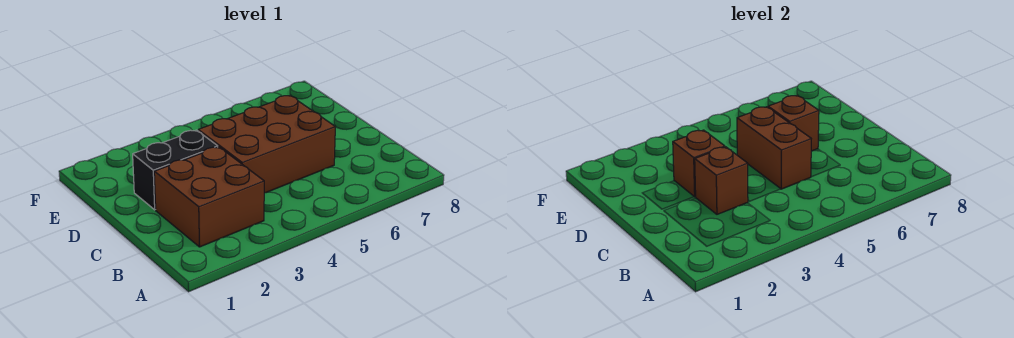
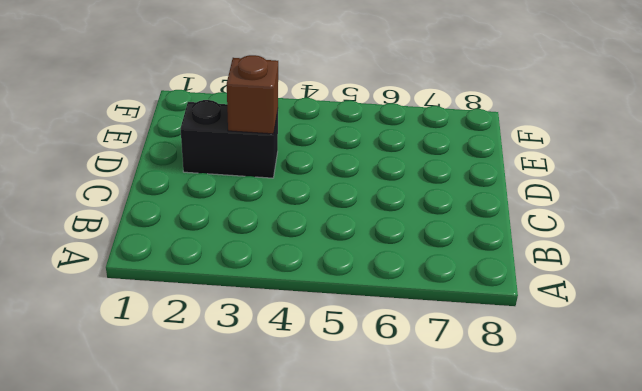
none -> brown 2x2 brick [154,147,264,247]
none -> brown 2x3 brick [198,96,335,193]

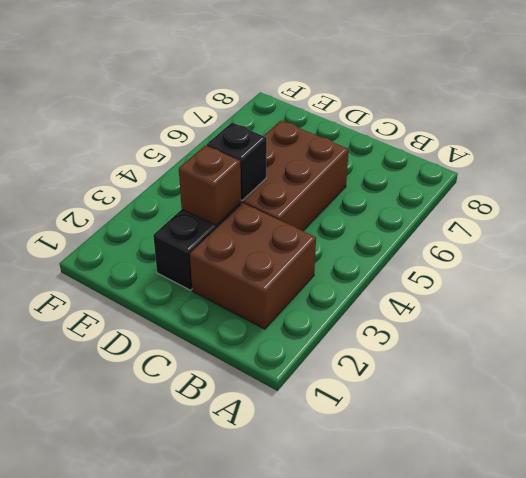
black 1x1 brick [207,123,267,200] -> none
none -> brown 1x1 brick [695,147,748,214]
none -> brown 1x2 brick [737,107,811,189]

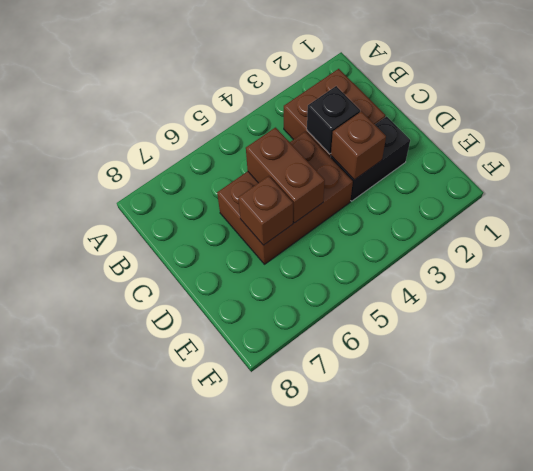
black 1x1 brick [307,86,360,154] -> brown 1x1 brick [695,147,748,214]

